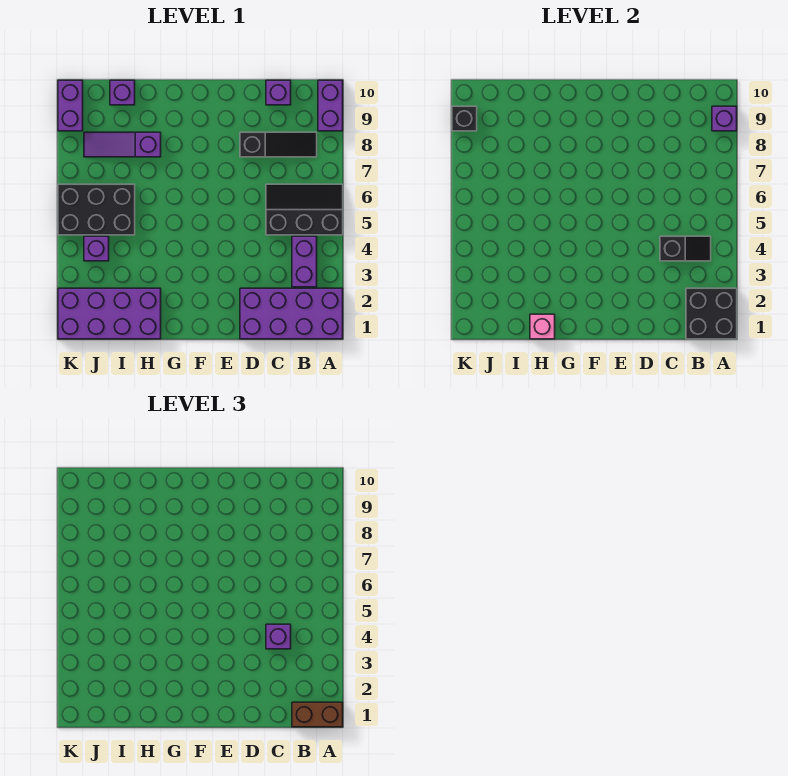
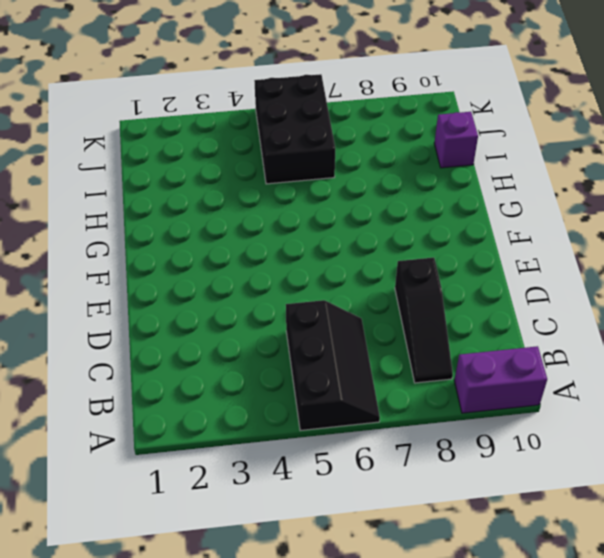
none -> purple 2x4 brick [240,288,343,339]
none -> purple 1x2 brick [292,236,317,287]
none -> purple 1x1 brick [266,80,291,105]

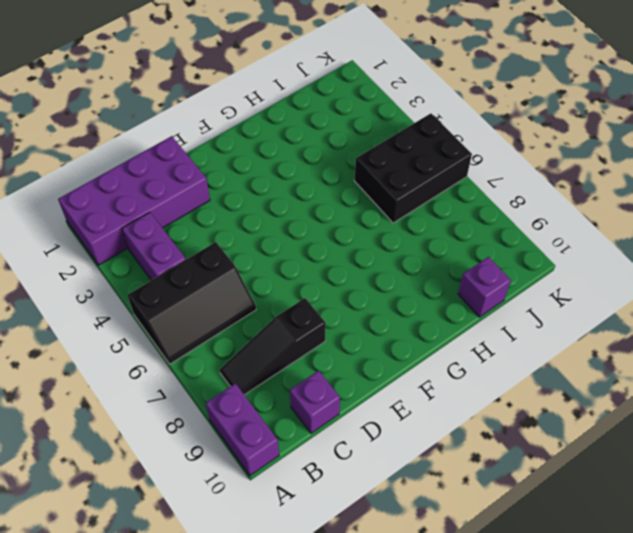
none -> purple 2x4 brick [58,288,161,339]
none -> purple 1x3 slope [84,132,161,157]
none -> purple 1x1 brick [84,236,109,261]

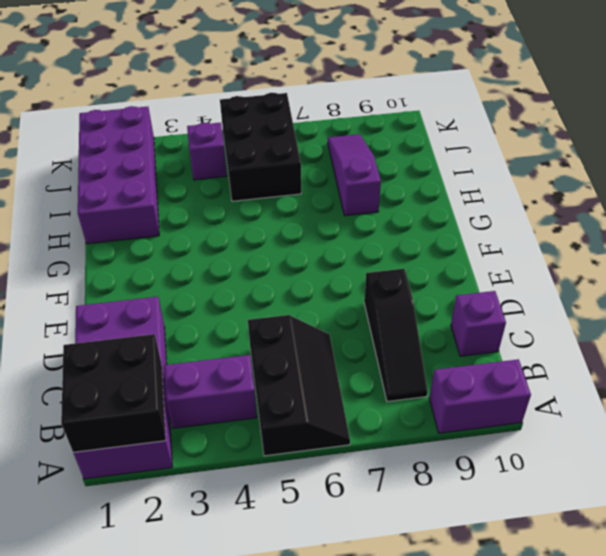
none -> purple 1x1 brick [110,80,135,105]
none -> purple 1x2 brick [58,80,83,131]
none -> purple 1x1 brick [712,106,737,131]

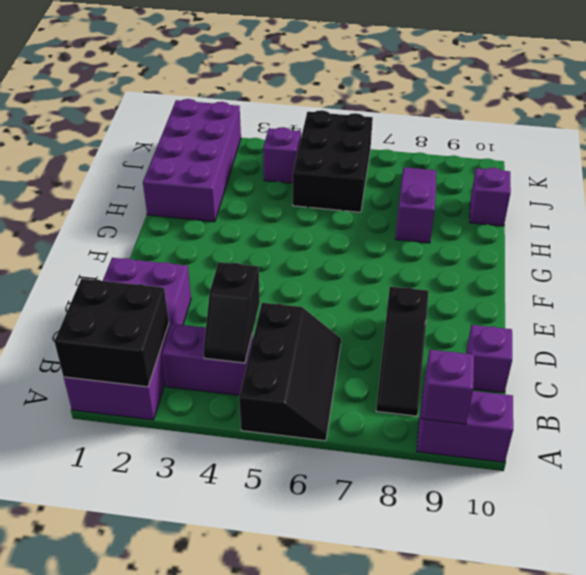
none -> purple 1x2 brick [58,80,83,131]
none -> pink 1x1 brick [530,314,555,339]
none -> black 1x1 brick [452,106,477,131]

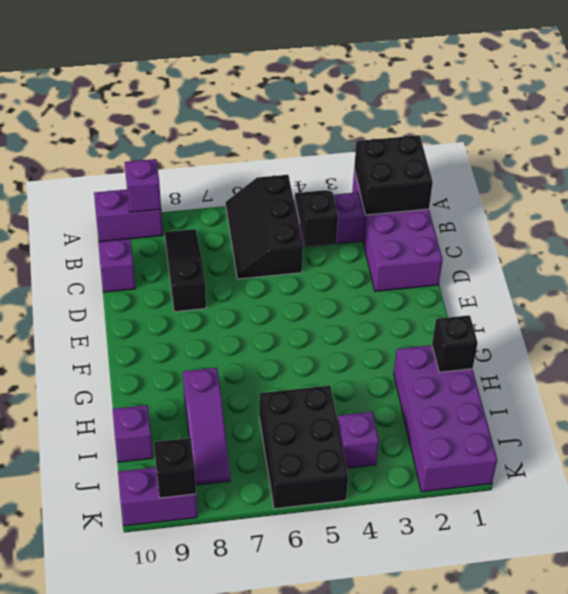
black 1x1 brick [432,315,478,372] -> pink 1x1 brick [530,314,555,339]
none -> brown 1x2 brick [292,702,343,727]
none -> purple 1x1 brick [266,624,291,649]

